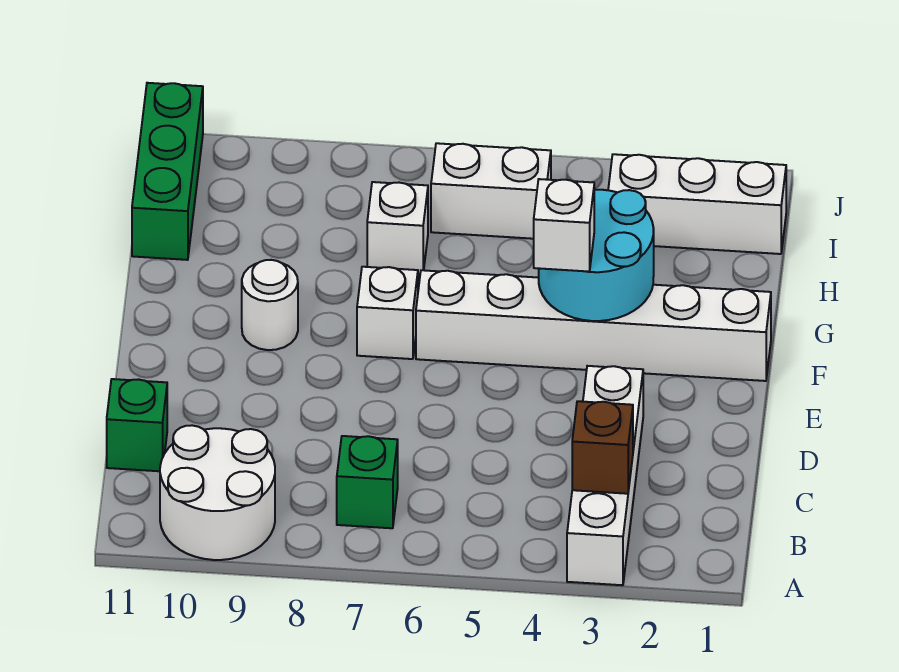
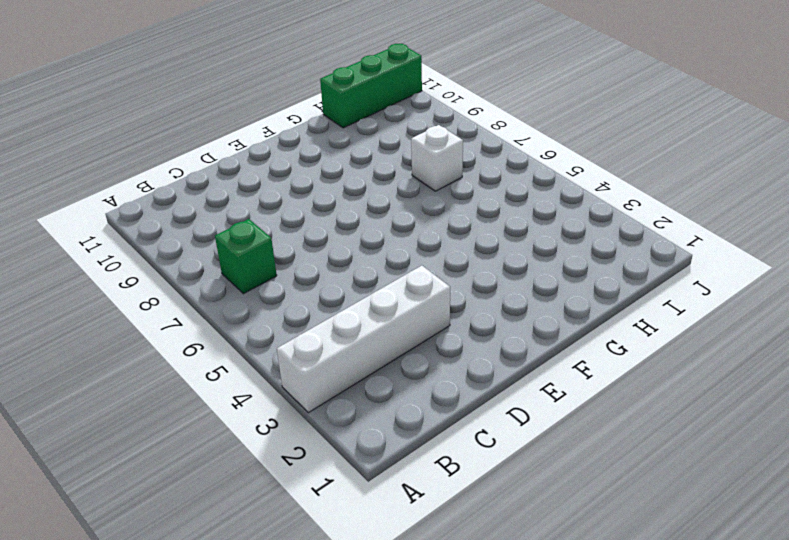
none -> white 2x2 round brick [160,425,275,560]
none -> green 1x1 brick [107,379,167,471]
none -> white 1x6 brick [416,270,771,381]

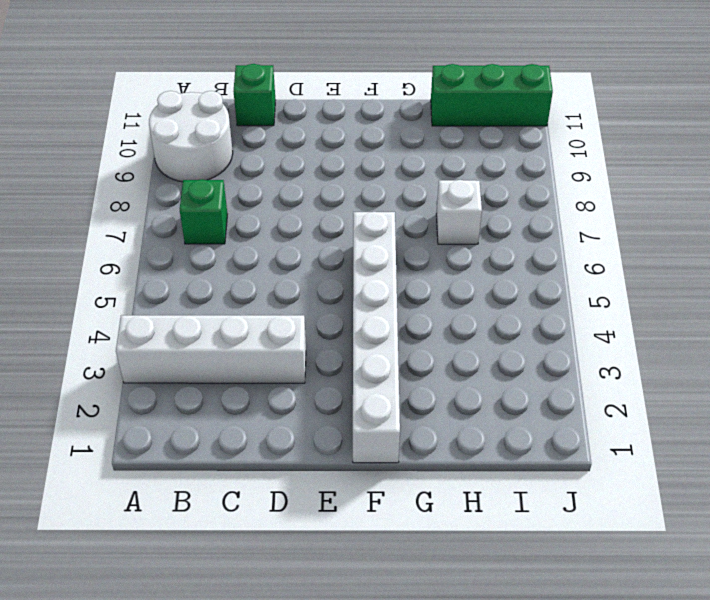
none -> white 1x1 brick [357,267,418,359]
none -> white 1x1 round brick [242,260,298,350]
none -> white 1x3 brick [608,154,786,254]

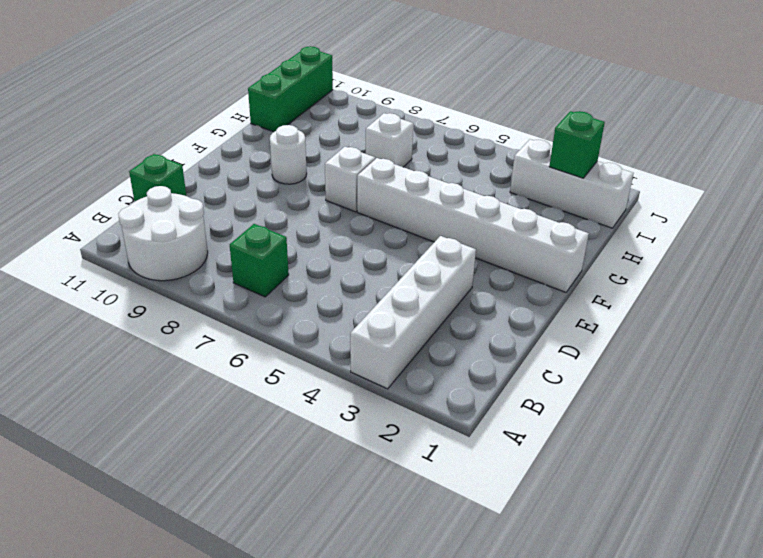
green 1x1 brick [549,111,605,178] -> none
none -> white 1x2 brick [431,143,551,239]
none -> brown 1x1 brick [572,401,633,494]
none -> cyan 2x2 round brick [539,190,654,321]

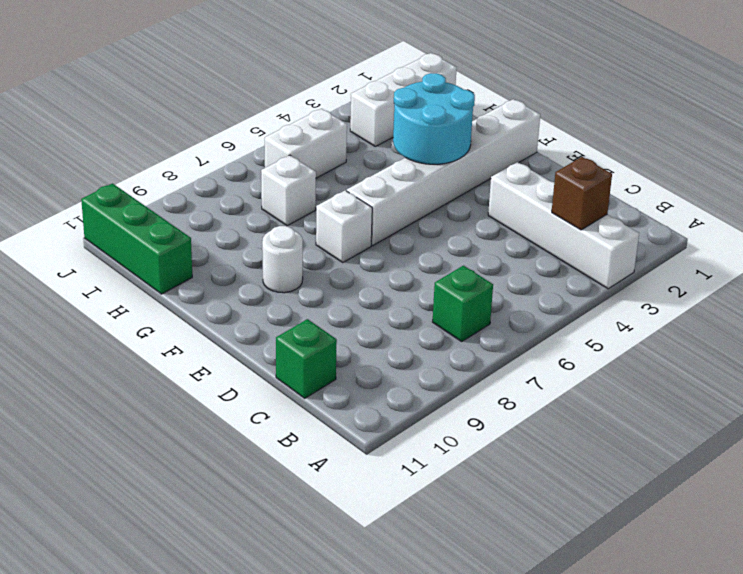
none -> white 2x2 round brick [160,425,275,560]
none -> white 1x1 brick [534,179,594,271]

